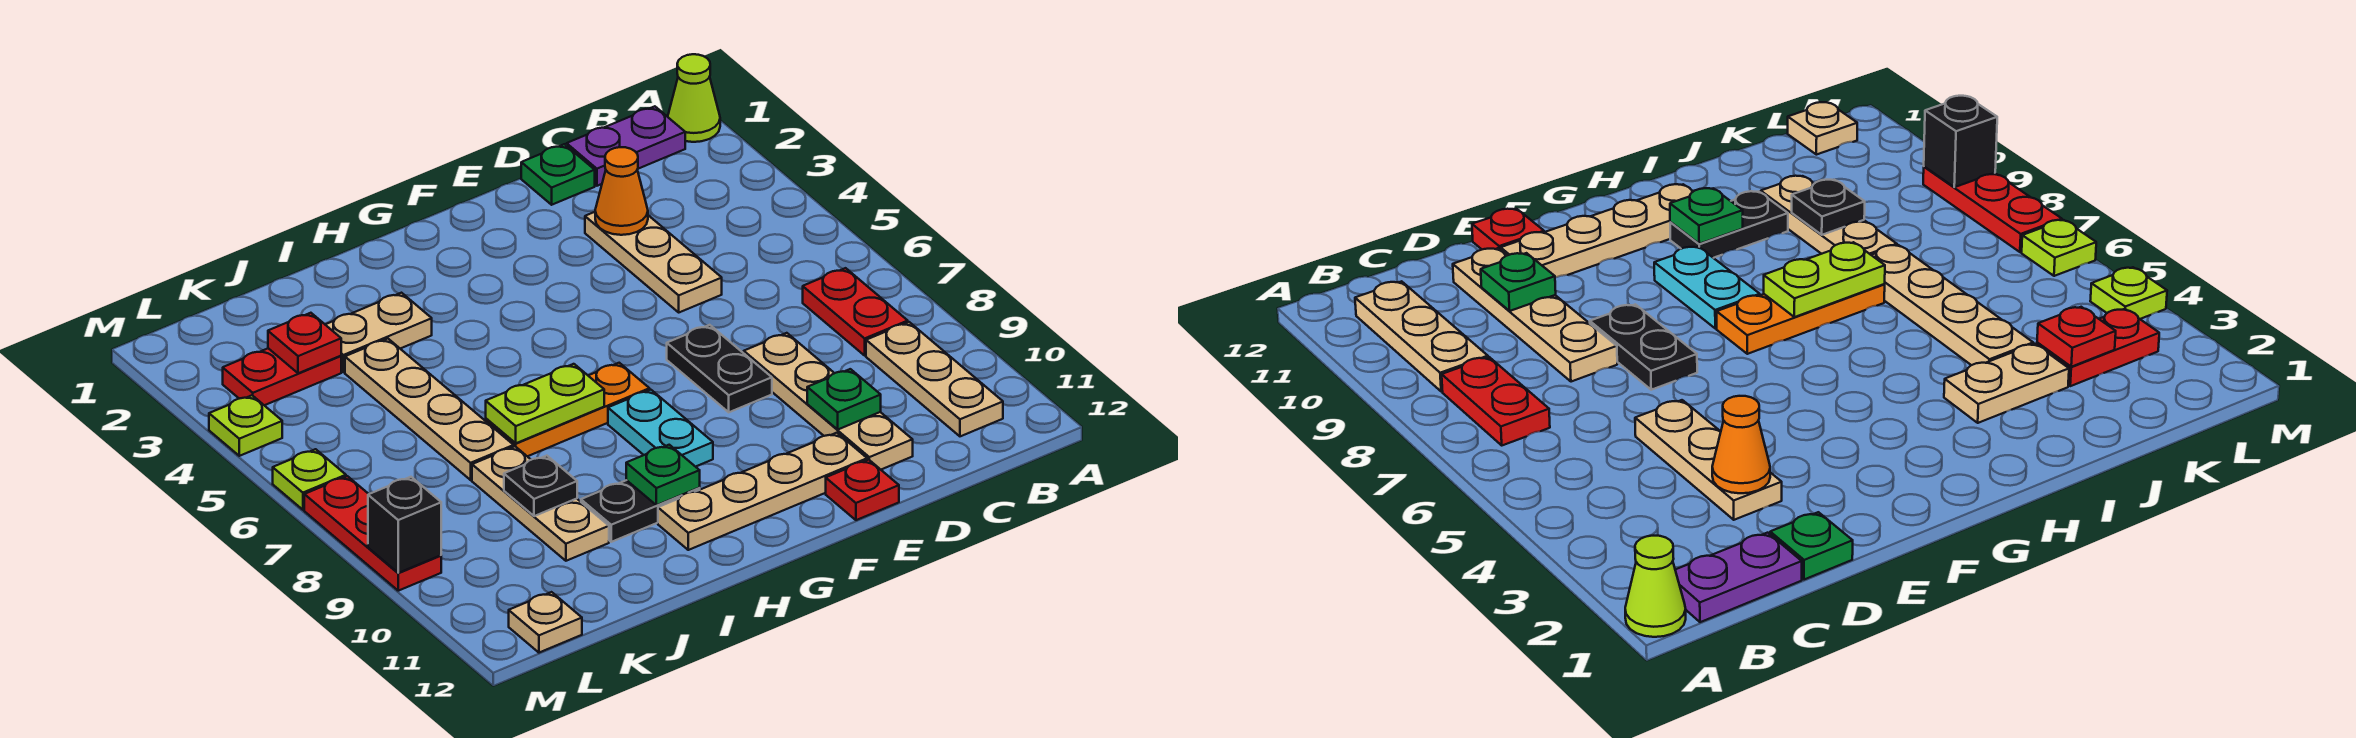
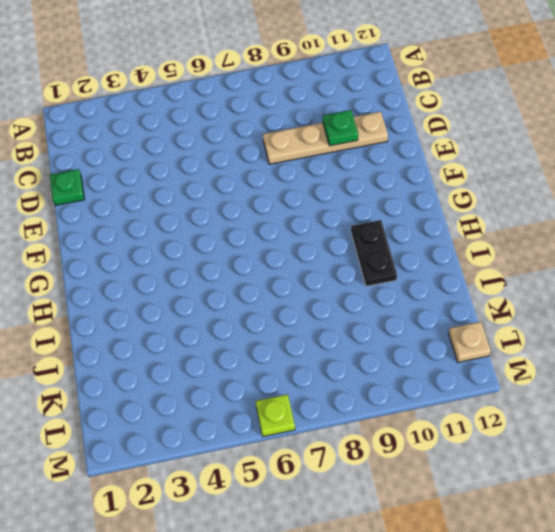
none -> lime 1x1 cone [668,54,720,142]
none -> purple 1x2 plate [567,106,685,186]
none -> red 1x2 plate [803,268,908,355]

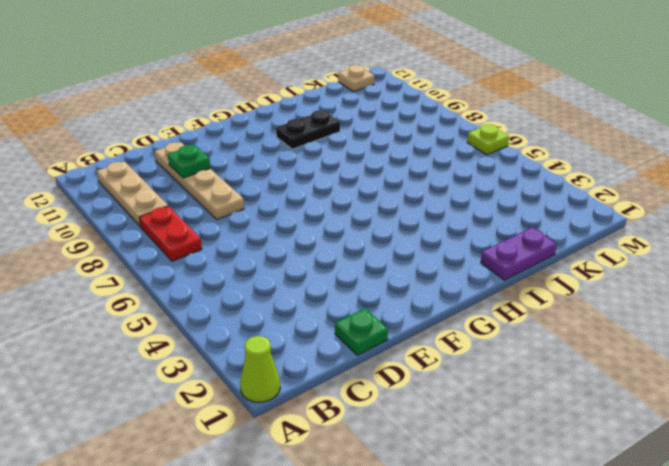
purple 1x2 plate [481,227,557,280] -> purple 1x2 plate moved to [567,106,685,186]
none -> tan 1x3 plate [585,212,722,312]
none -> black 1x2 plate [667,325,772,412]
none -> tan 1x4 plate [658,433,867,550]

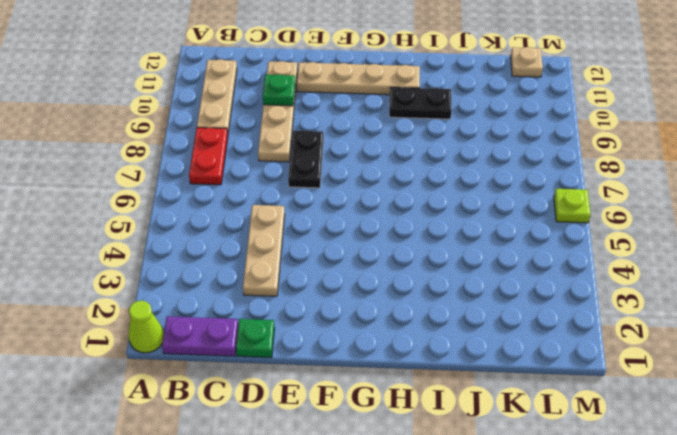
none -> red 1x1 plate [826,460,899,520]
none -> orange 1x3 plate [486,363,650,456]
none -> cyan 1x2 plate [608,390,713,467]

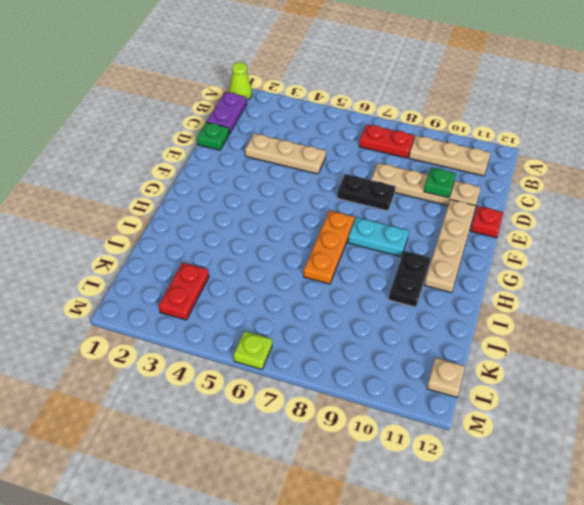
none -> tan 1x2 plate [325,293,432,372]
none -> tan 1x4 plate [345,339,514,480]
none -> tan 1x3 plate [472,446,609,561]

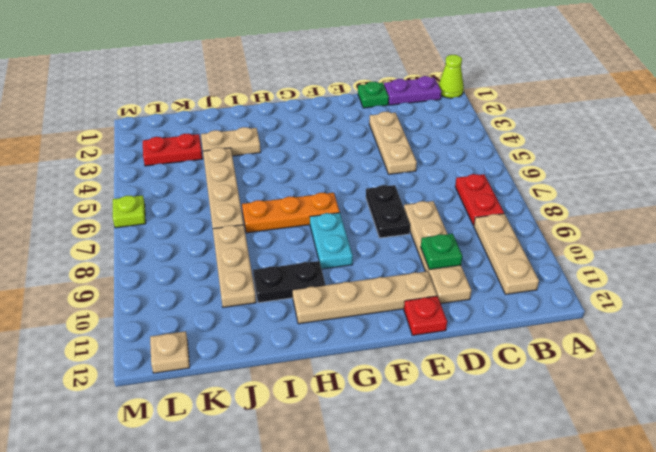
none -> lime 1x1 plate [209,395,282,456]
none -> red 1x3 plate [304,476,441,591]
none -> orange 1x1 cone [595,147,648,235]

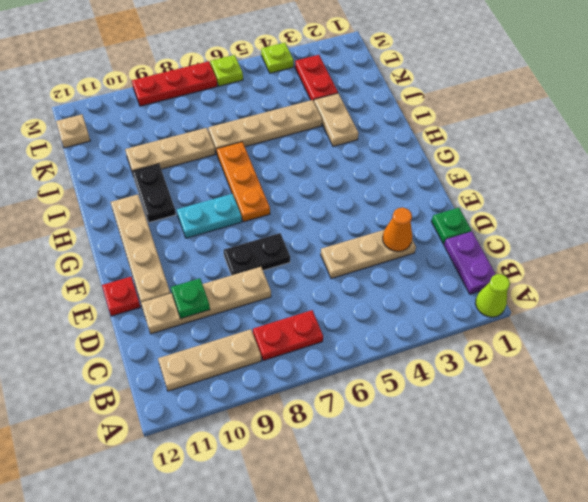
none -> lime 1x2 plate [486,364,604,443]
none -> green 1x1 plate [626,445,700,505]
none -> black 1x1 plate [504,456,577,516]

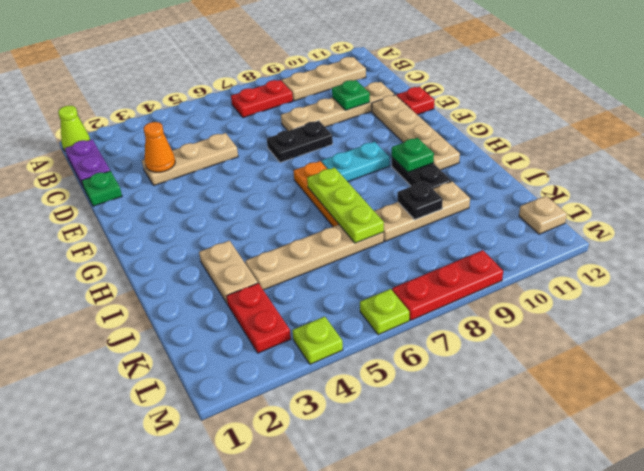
lime 1x3 plate [307,167,384,243] -> lime 1x2 plate [486,364,604,443]
none -> red 1x1 plate [268,313,341,373]
none -> black 1x1 brick [368,477,441,573]

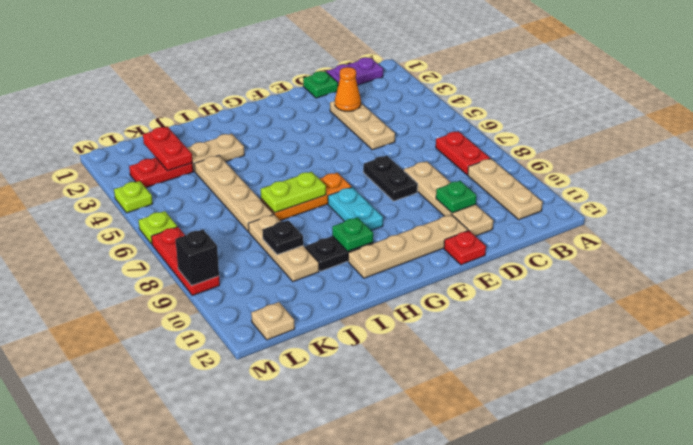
red 1x2 plate [143,127,192,171] -> red 1x1 plate [268,313,341,373]
none -> lime 1x1 cone [668,54,720,142]

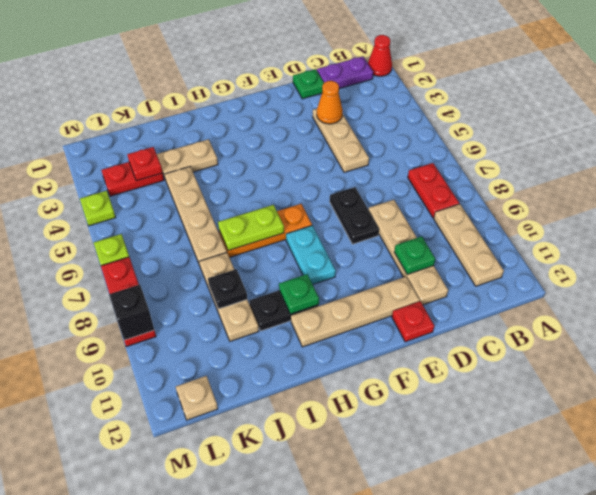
red 1x1 cone [368,35,392,76] -> lime 1x1 cone [668,54,720,142]

